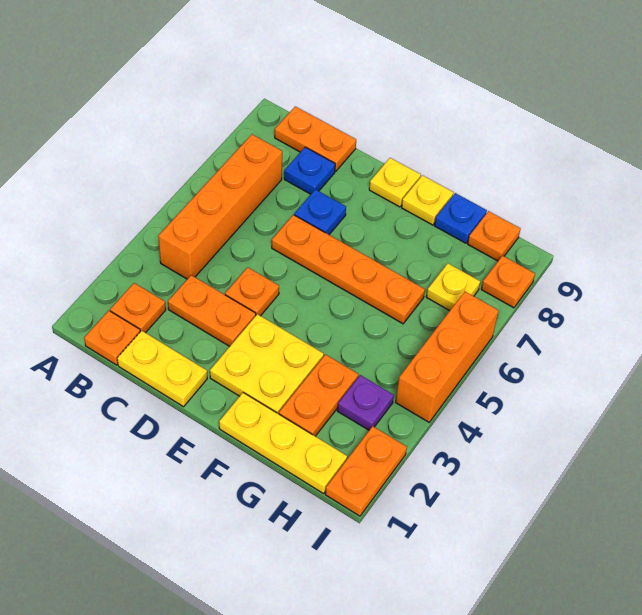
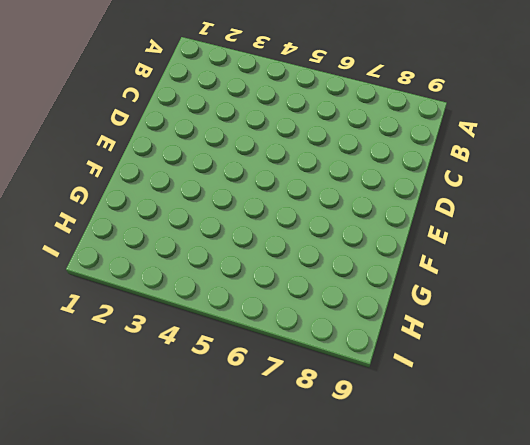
none -> orange 1x1 plate [84,311,140,365]
none -> orange 1x1 plate [110,283,166,333]
none -> orange 1x4 brick [158,134,282,279]

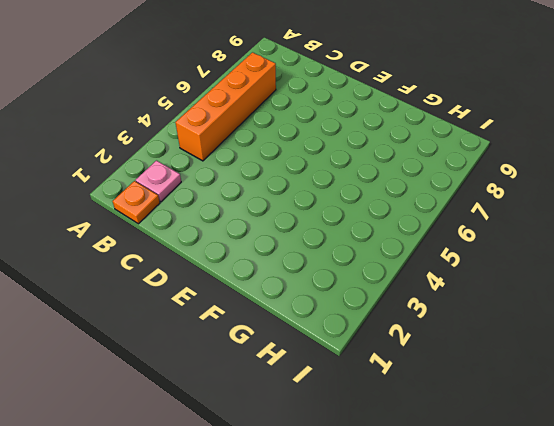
pink 1x1 plate [136,161,181,202] -> orange 1x1 plate [110,283,166,333]
none -> orange 1x2 plate [275,106,356,171]
none -> yellow 1x2 plate [117,331,207,407]
none -> orange 1x2 plate [168,275,256,346]

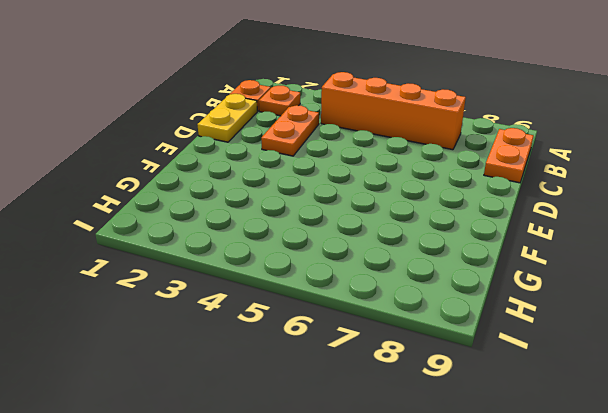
none -> blue 1x1 plate [284,147,335,194]
none -> orange 1x1 plate [225,267,279,316]
none -> orange 1x4 plate [272,215,425,324]

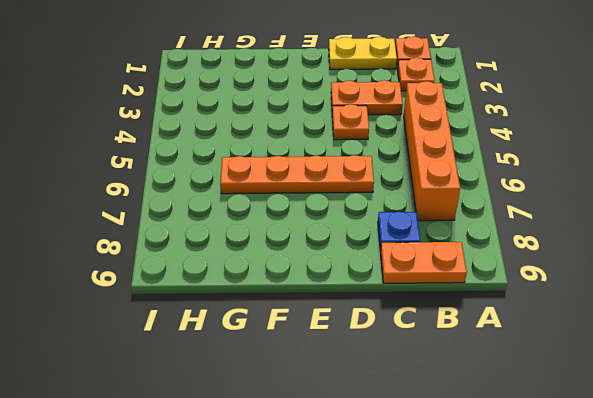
none -> blue 1x1 plate [294,189,346,235]
none -> yellow 2x2 plate [210,314,324,414]
none -> yellow 1x1 plate [369,158,421,207]

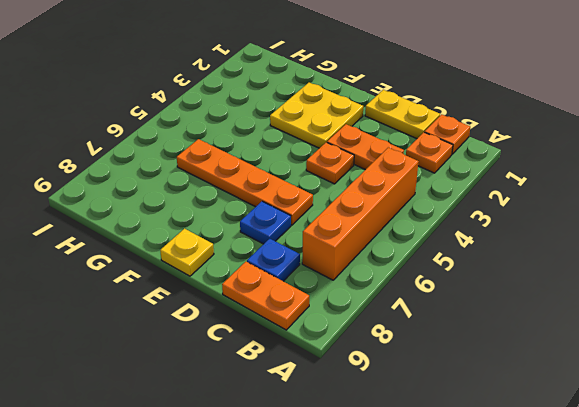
none -> yellow 1x3 plate [219,393,347,494]
none -> yellow 1x1 plate [402,175,454,225]
none -> orange 1x2 plate [279,355,359,436]

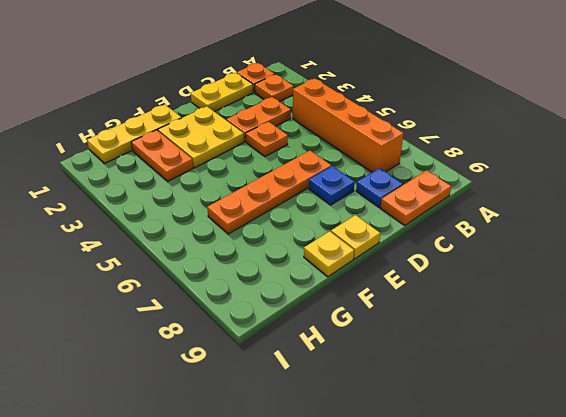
none -> blue 1x1 plate [435,193,487,243]
none -> purple 1x1 plate [337,375,394,430]
none -> yellow 1x1 plate [426,263,480,311]

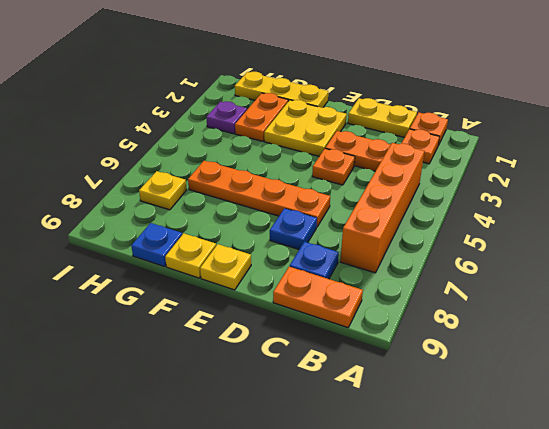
none -> orange 1x1 plate [468,211,521,261]
none -> orange 1x2 plate [325,426,407,516]
none -> orange 1x3 brick [396,292,499,422]

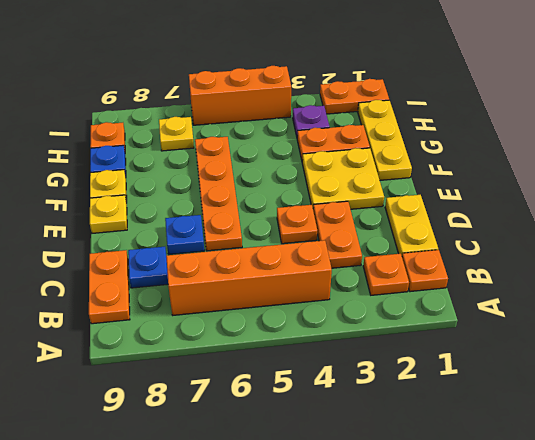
none -> orange 1x1 plate [481,256,535,308]

